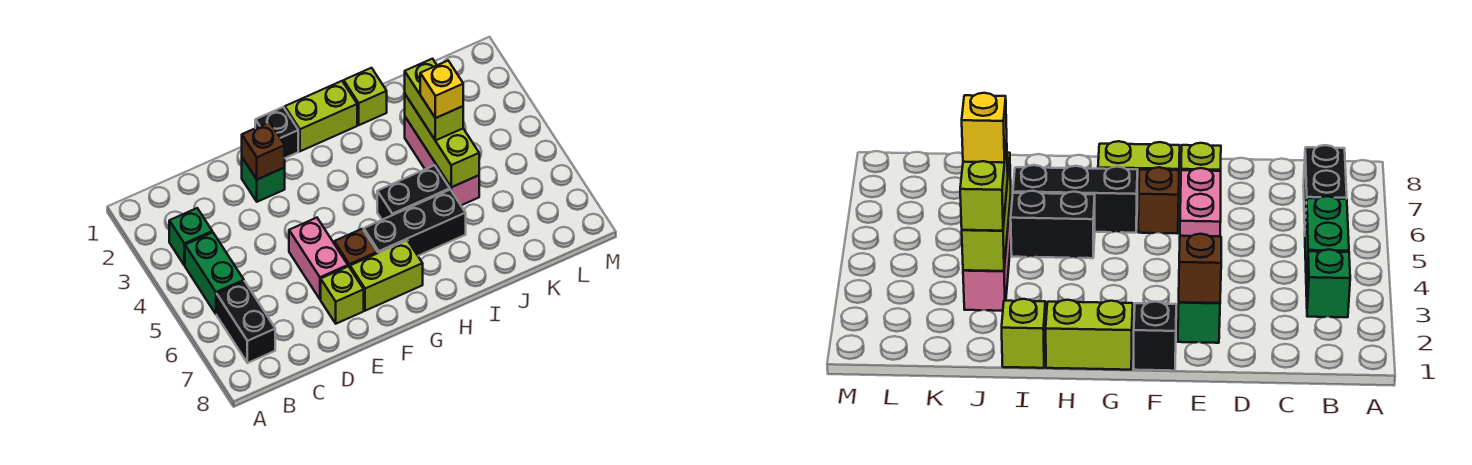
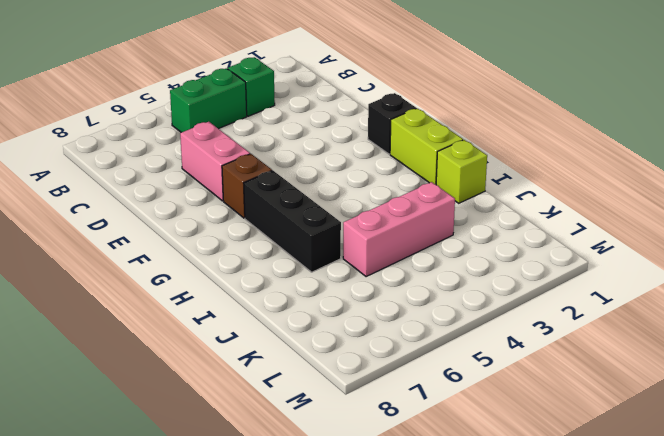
pink 1x2 brick [180,122,250,201] -> pink 1x2 brick turned to [289,218,348,299]
none -> black 1x2 brick [217,281,275,363]
none -> green 1x1 brick [242,158,285,202]
none -> lime 1x1 brick [321,266,364,324]

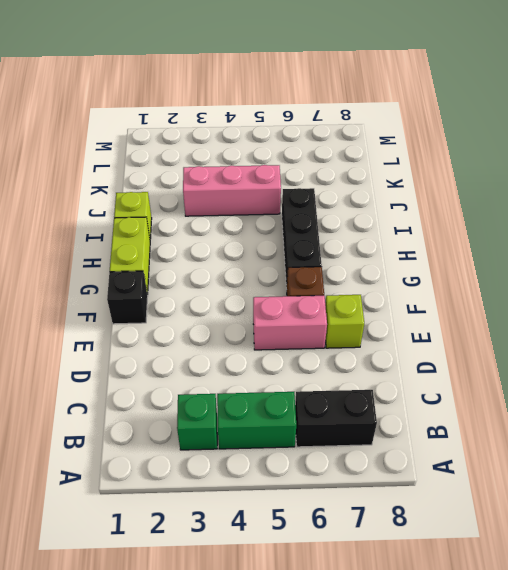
none -> green 1x1 brick [242,158,285,202]
none -> lime 1x2 brick [350,240,423,311]
none -> black 1x2 brick [377,165,450,220]

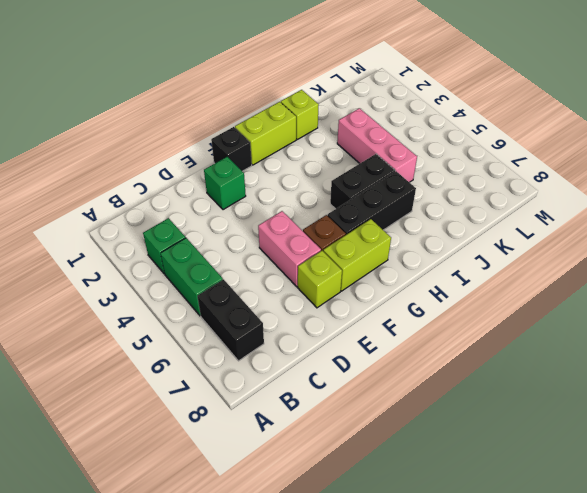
none -> brown 1x1 brick [242,122,285,179]
none -> lime 1x3 brick [405,95,479,187]
none -> lime 1x2 brick [405,59,463,141]

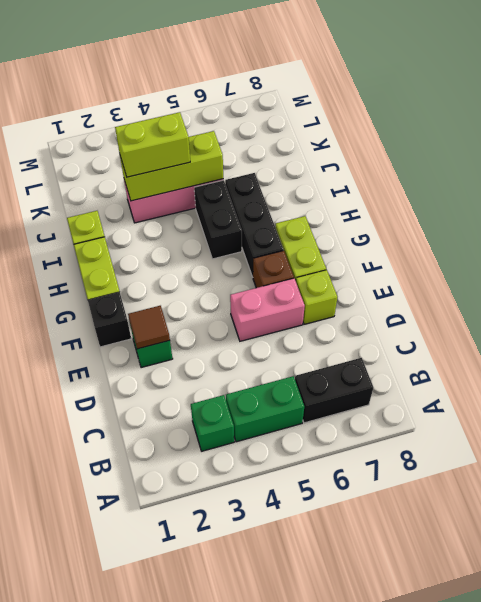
brown 1x1 tile [128,306,170,349] -> brown 1x1 brick [242,122,285,179]
none -> yellow 1x1 brick [420,61,463,118]

